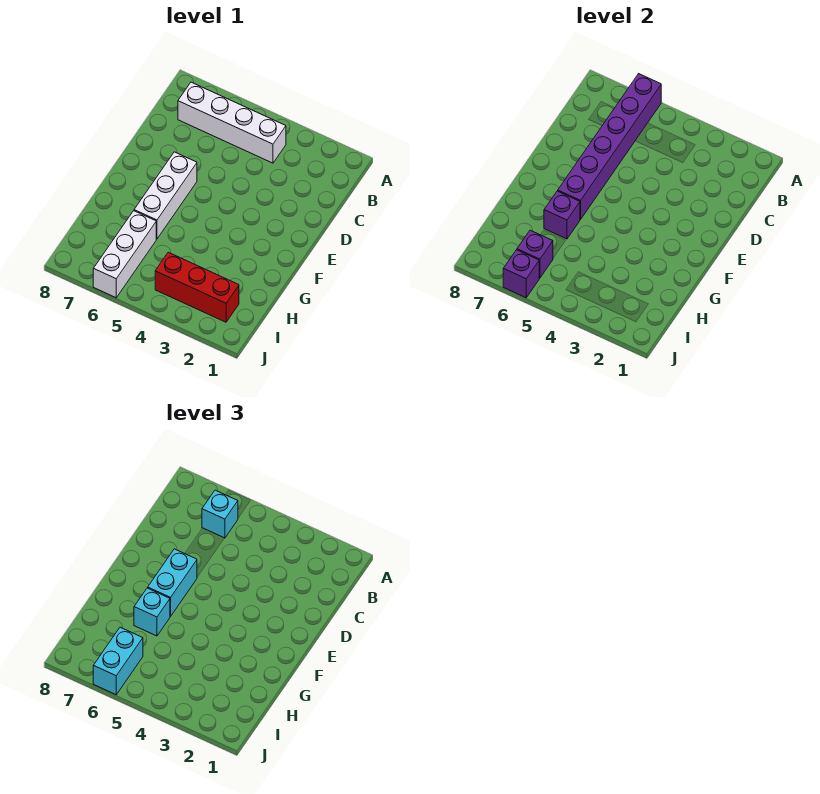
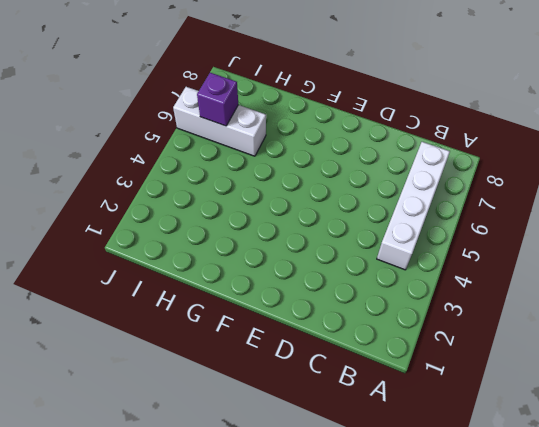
none -> white 1x3 brick [134,152,197,239]
none -> red 1x3 brick [155,252,239,322]
none -> purple 1x6 brick [558,74,661,219]

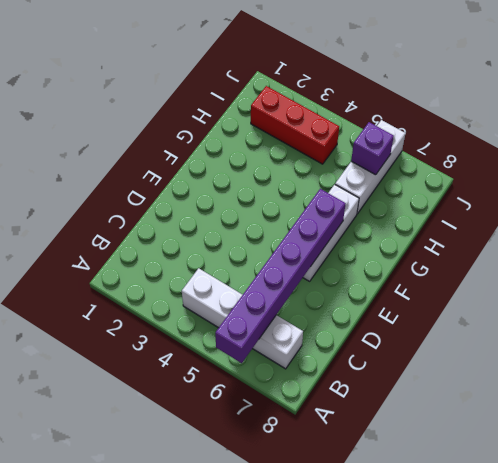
none -> purple 1x1 brick [544,191,580,239]
none -> purple 1x1 brick [503,250,539,298]
none -> cyan 1x1 brick [202,490,238,538]

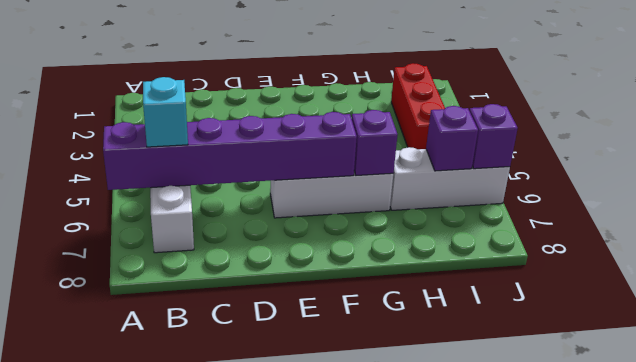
none -> cyan 1x2 brick [148,549,197,616]
none -> cyan 1x1 brick [134,588,170,636]
none -> cyan 1x2 brick [93,627,143,695]

